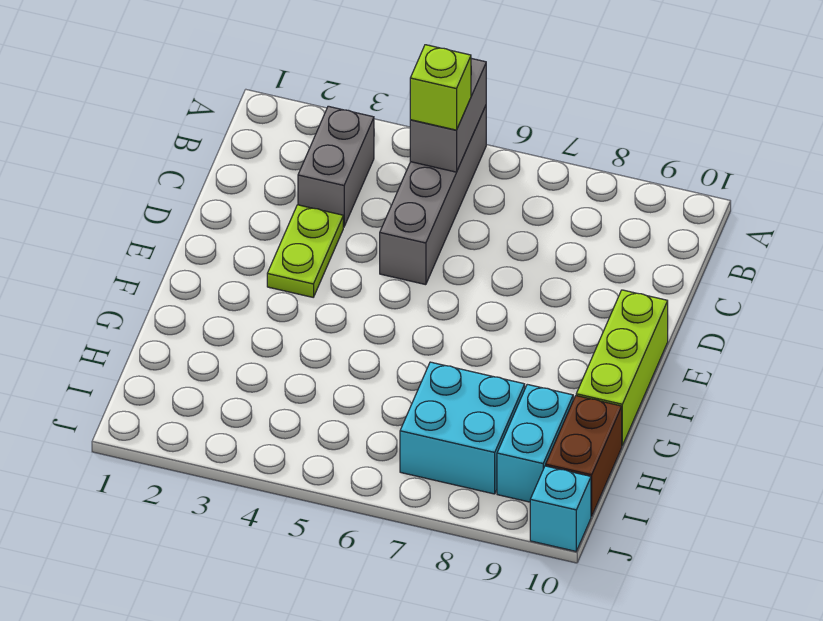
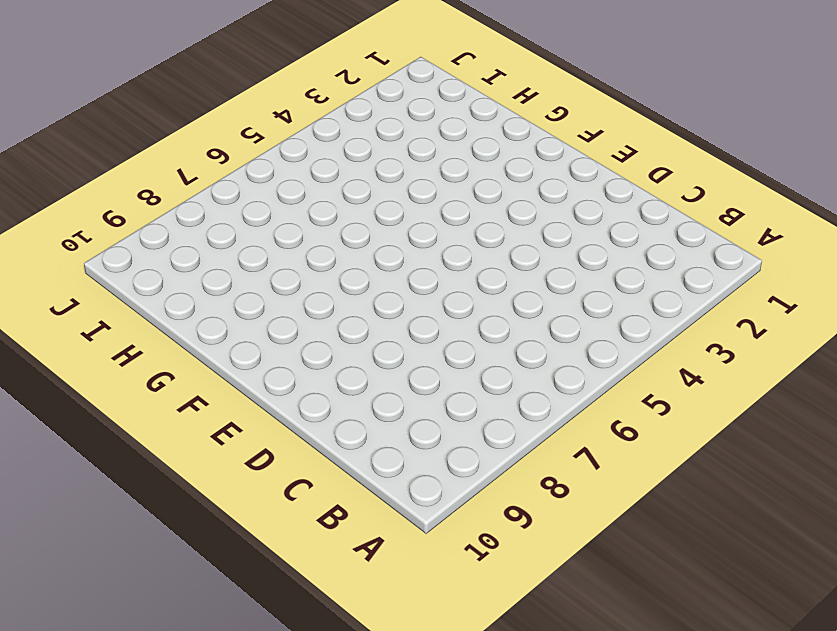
none -> grey 1x4 brick [380,106,486,285]
none -> grey 1x2 brick [298,106,374,227]

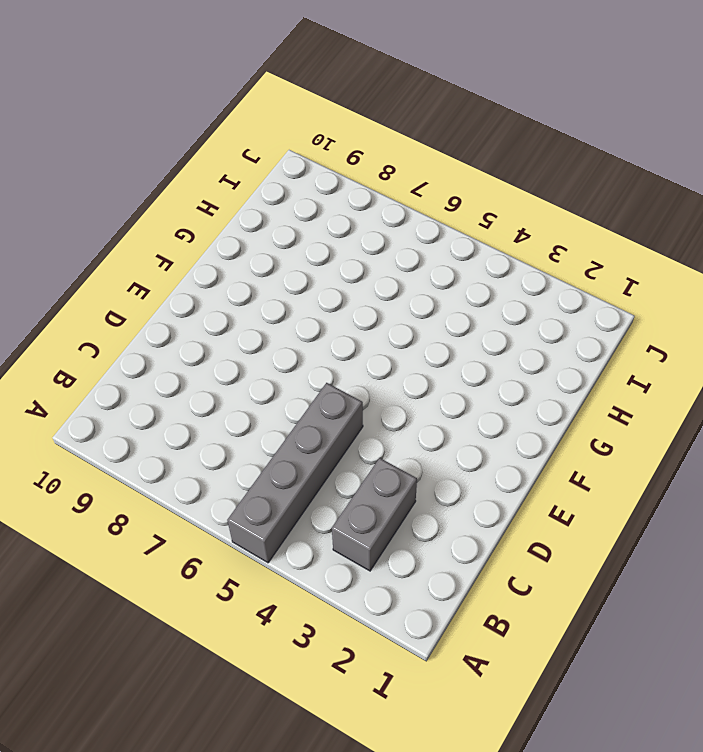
none -> lime 1x2 plate [267,205,343,297]
none -> lime 1x3 brick [576,290,668,446]

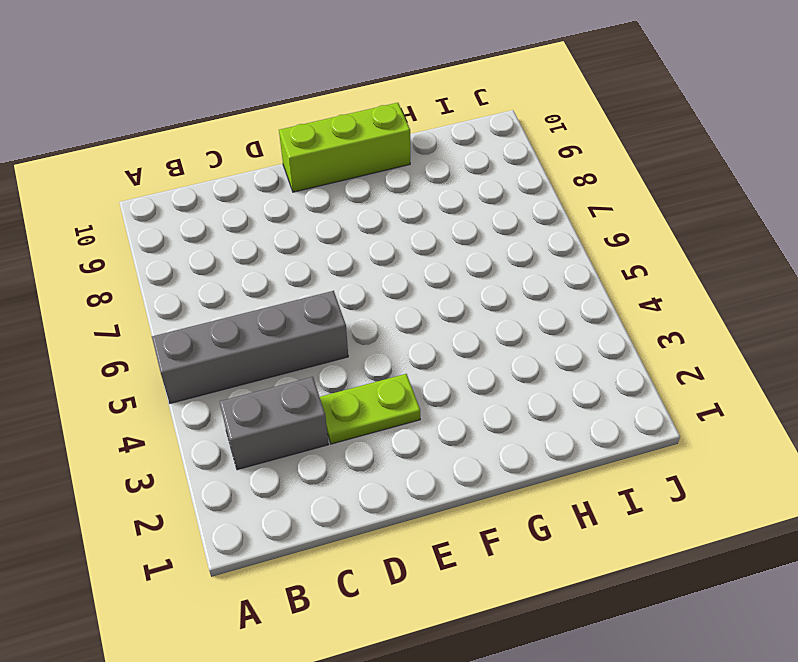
none -> cyan 2x2 brick [400,362,525,494]
none -> cyan 1x2 brick [497,384,573,502]

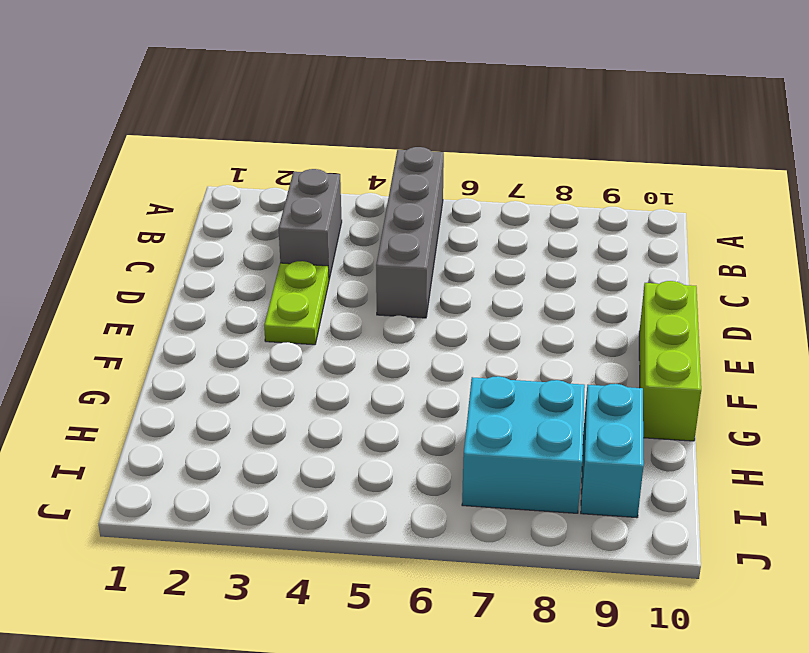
none -> brown 1x2 brick [546,396,622,516]
none -> cyan 1x1 brick [530,466,591,551]

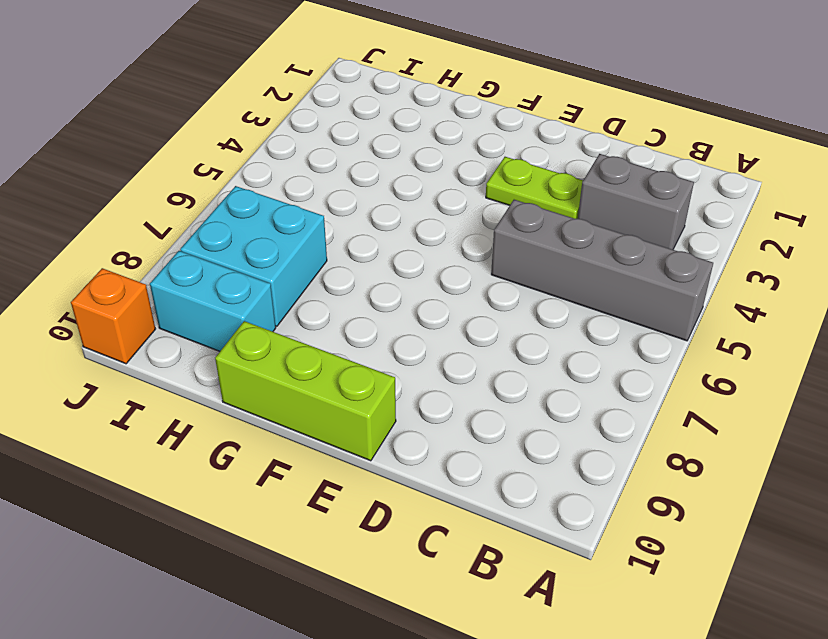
orange 1x1 brick [71,268,155,364] -> cyan 1x1 brick [530,466,591,551]
none -> brown 1x2 brick [546,396,622,516]
none -> grey 1x2 brick [410,58,486,172]

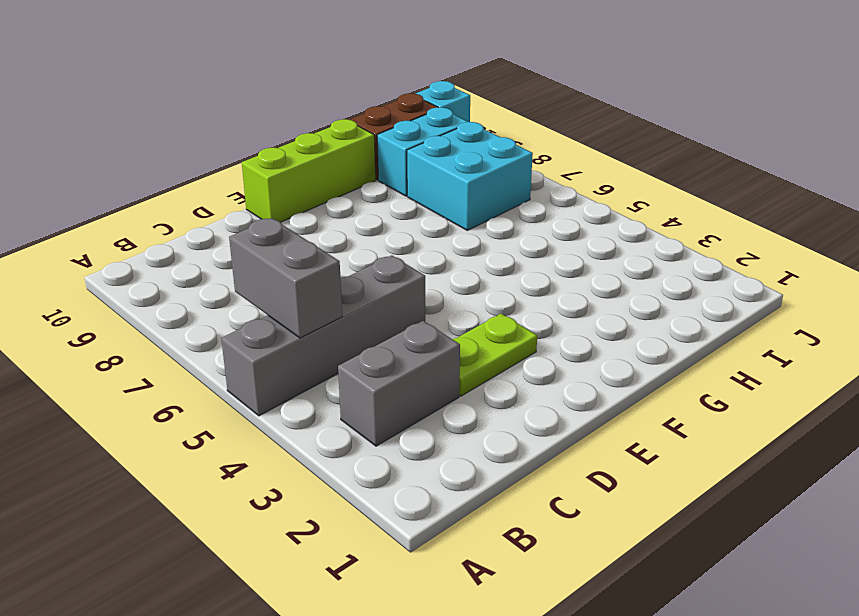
grey 1x2 brick [229,218,342,338] -> grey 1x2 brick turned to [410,58,486,172]
none -> lime 1x1 brick [410,45,471,130]

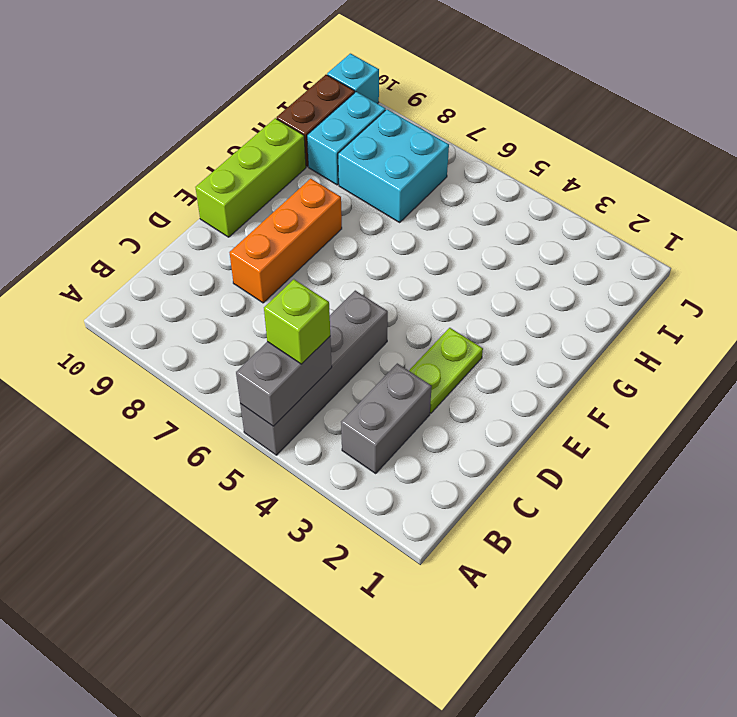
orange 1x3 brick [229,179,342,303] -> none

